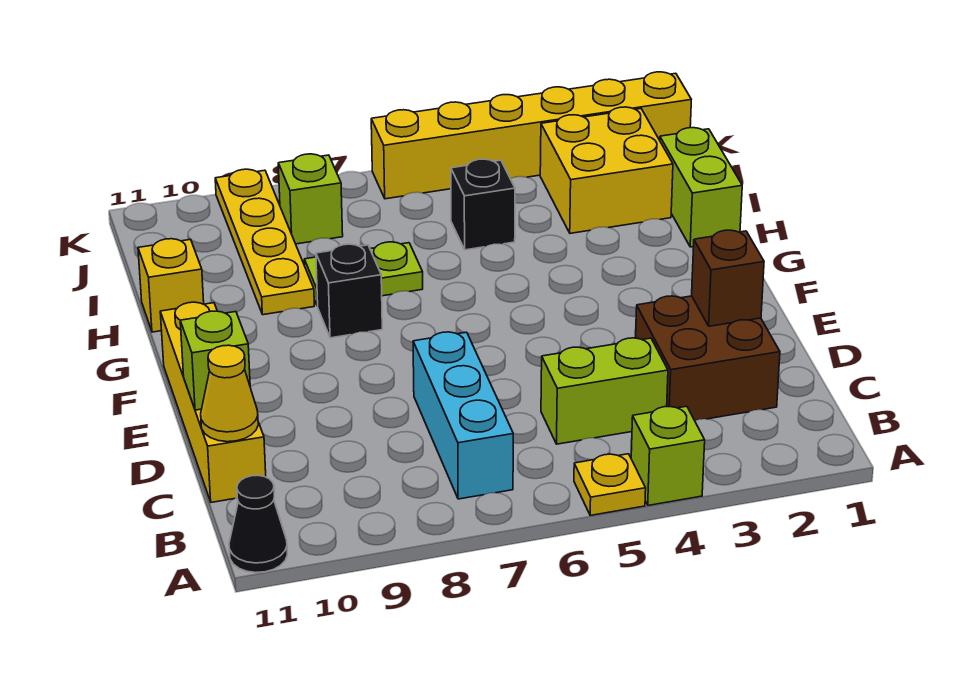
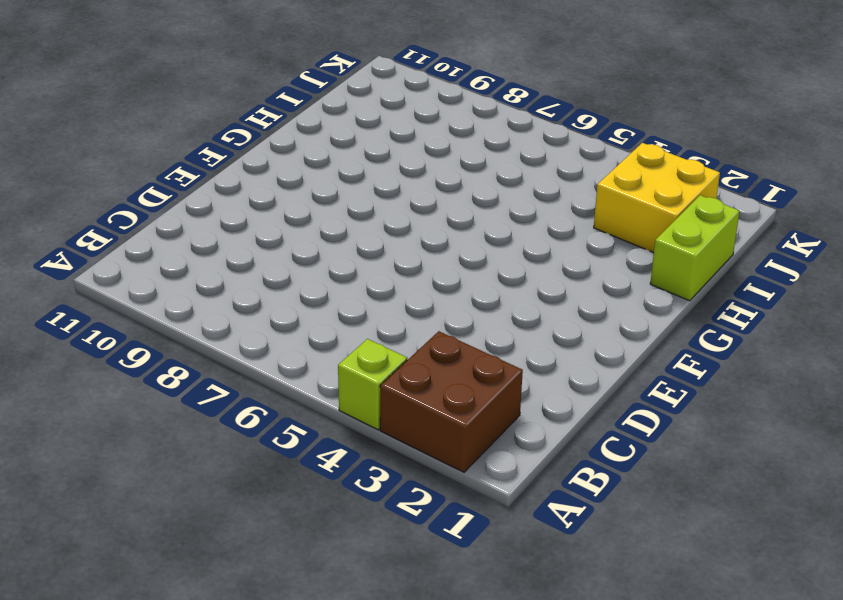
brown 2x2 brick [380,331,523,472] -> brown 2x2 brick moved to [636,296,780,421]
none -> yellow 1x1 plate [574,454,646,515]
none -> black 1x1 cone [229,475,287,573]
none -> cyan 1x3 brick [413,332,513,499]

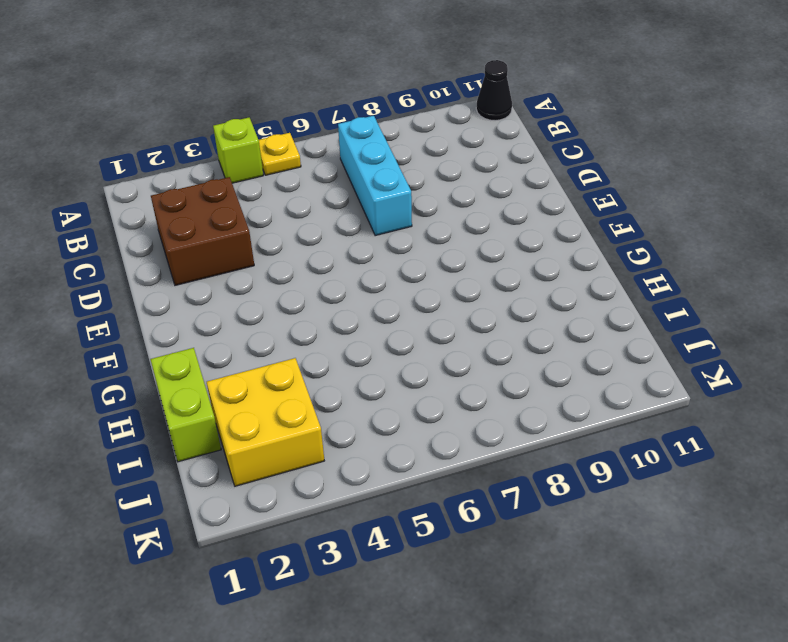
none -> lime 1x2 brick [541,338,668,444]
none -> yellow 1x4 brick [160,302,266,502]
none -> black 1x1 brick [316,244,382,338]

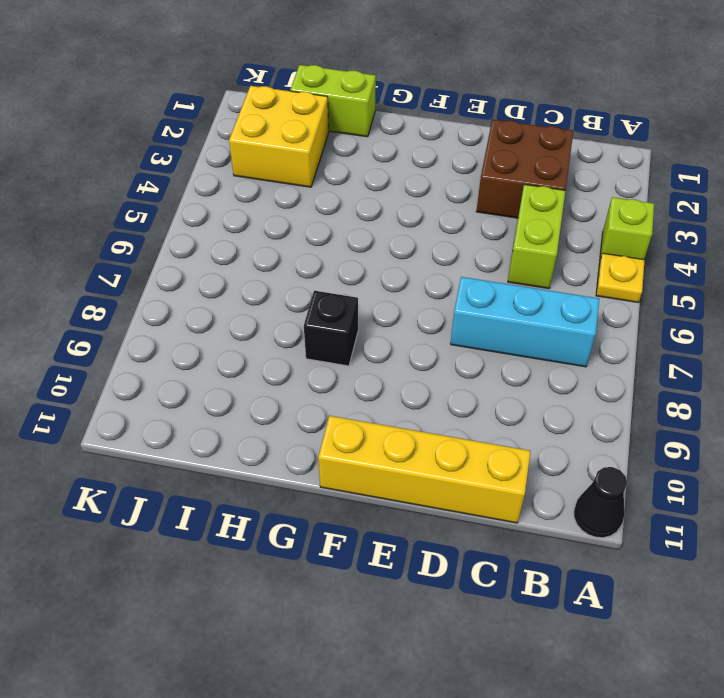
none -> lime 1x2 plate [304,242,423,306]
none -> yellow 1x4 plate [215,169,314,315]
none -> yellow 1x1 brick [138,239,204,332]

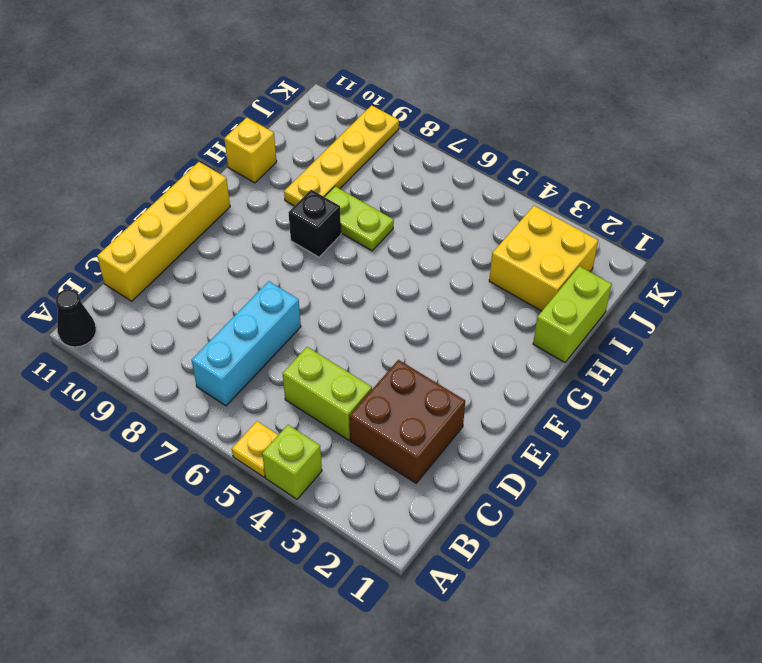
none -> black 1x1 brick [451,159,515,250]
none -> lime 1x1 brick [278,154,343,244]
none -> yellow 1x6 brick [371,72,691,199]

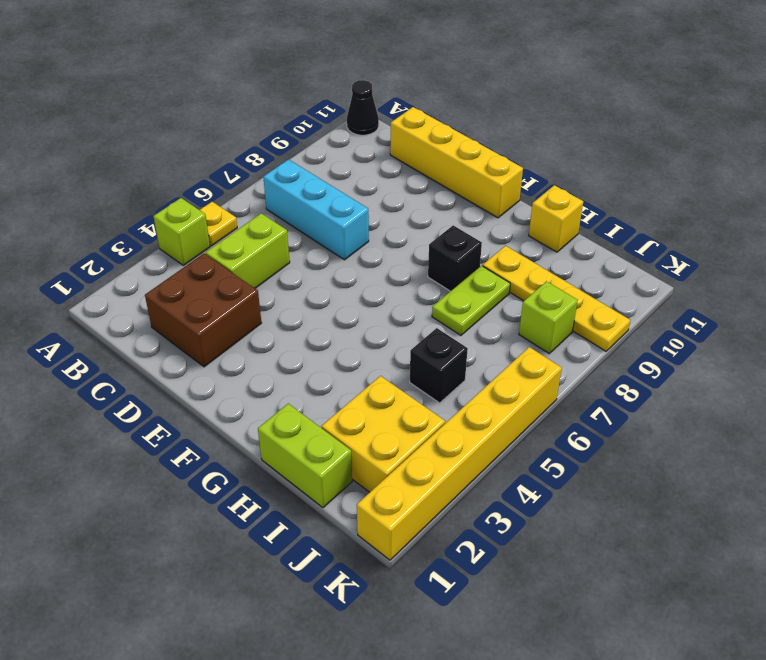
none -> yellow 1x1 cone [201,345,258,442]
none -> brown 1x1 brick [692,230,764,326]
none -> lime 1x1 brick [180,311,250,410]

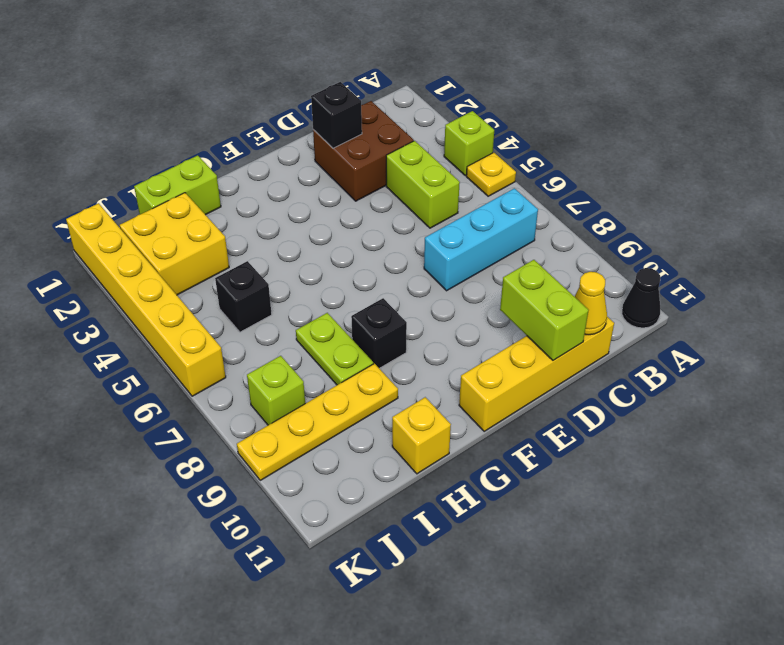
black 1x1 brick [311,82,362,148] -> brown 1x1 brick [692,230,764,326]
lime 1x2 brick [500,260,589,360] -> lime 1x1 brick [180,311,250,410]

